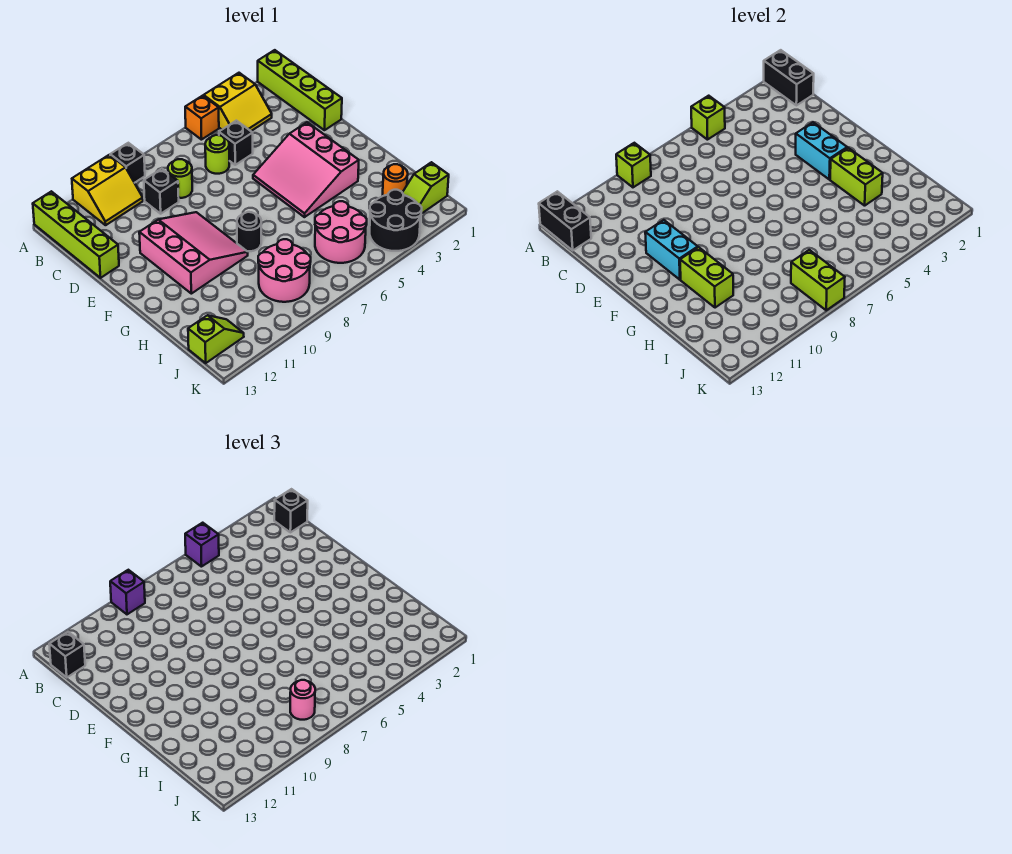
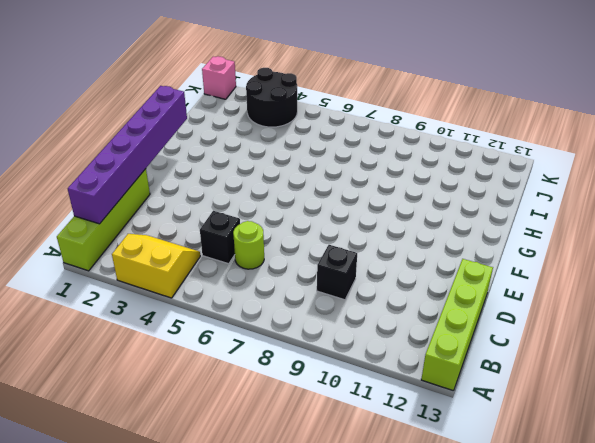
purple 1x6 brick [68,86,187,224] -> black 1x2 brick [764,50,814,105]
pink 1x1 brick [202,56,236,99] -> none
none -> orange 1x1 brick [185,96,219,140]
none -> black 1x1 brick [110,143,145,183]
none -> yellow 2x2 slope [72,155,143,225]
none -> lime 1x1 round brick [168,159,192,198]

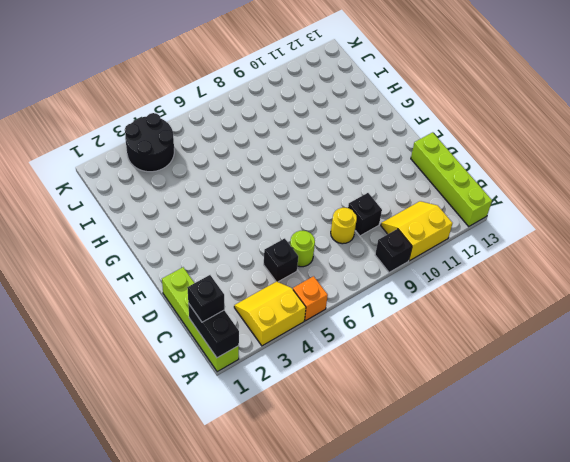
yellow 1x1 round brick [331,208,357,244] -> lime 1x1 round brick [168,159,192,198]
none -> pink 3x3 slope [253,122,359,217]
none -> pink 3x3 slope [139,212,248,294]
none -> black 1x1 round brick [237,212,261,251]
none -> orange 1x1 round brick [383,164,408,196]

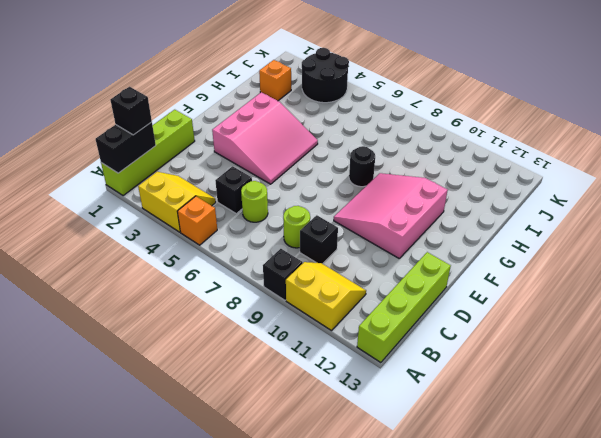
orange 1x1 brick [259,60,291,101] -> orange 1x1 round brick [383,164,408,196]
none -> pink 2x2 round brick [315,201,367,263]
none -> pink 2x2 round brick [258,239,311,302]
none -> lime 1x2 slope [402,162,449,214]
none -> lime 1x2 slope [188,315,244,363]

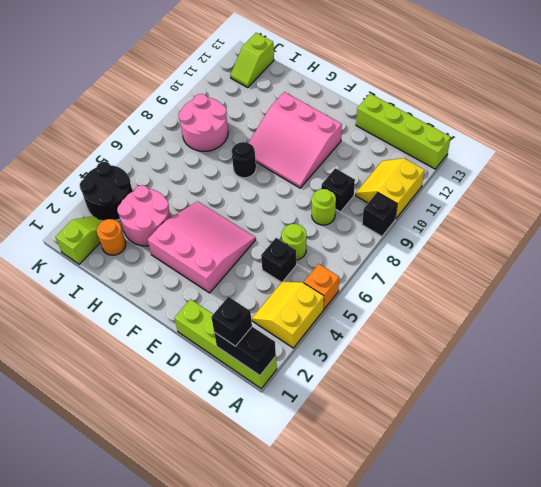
pink 2x2 round brick [117,185,171,246] -> pink 2x2 round brick moved to [315,201,367,263]
none -> lime 1x1 brick [691,96,725,140]
none -> lime 1x1 brick [616,143,651,187]
none -> black 1x2 brick [539,191,591,250]
none -> cyan 1x2 brick [796,122,847,179]

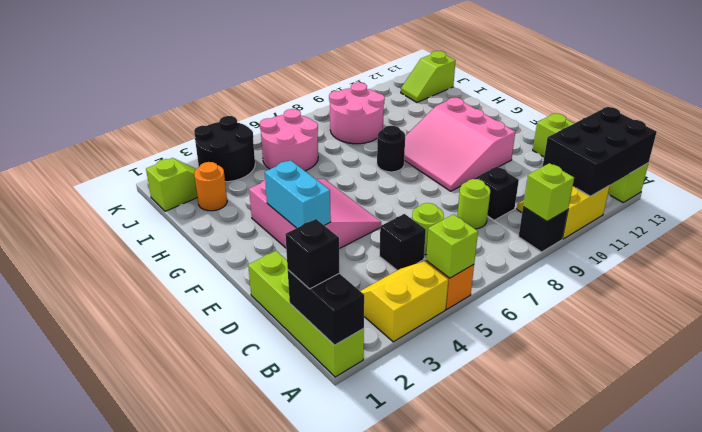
black 2x3 brick [543,107,657,196] -> black 1x2 brick [539,191,591,250]
none -> cyan 1x2 brick [645,220,698,280]
none -> lime 1x2 brick [830,148,883,206]
none -> lime 1x2 brick [680,247,733,308]
none -> lime 1x2 brick [791,250,845,310]

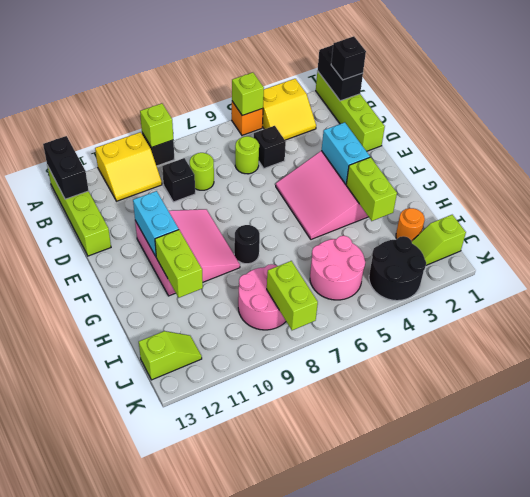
none -> purple 1x1 brick [185,523,219,567]
none -> purple 1x1 brick [110,570,145,614]
none -> black 1x1 brick [49,632,85,677]
none -> pink 1x1 round brick [290,680,315,720]

